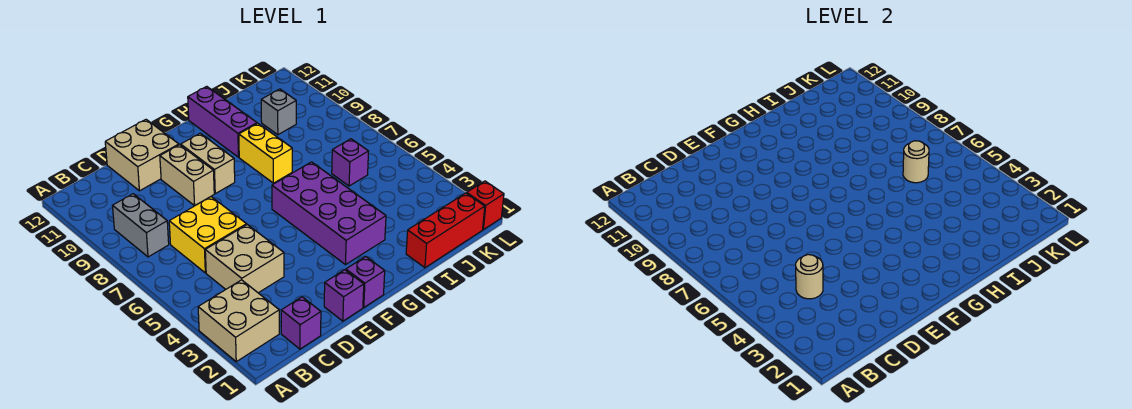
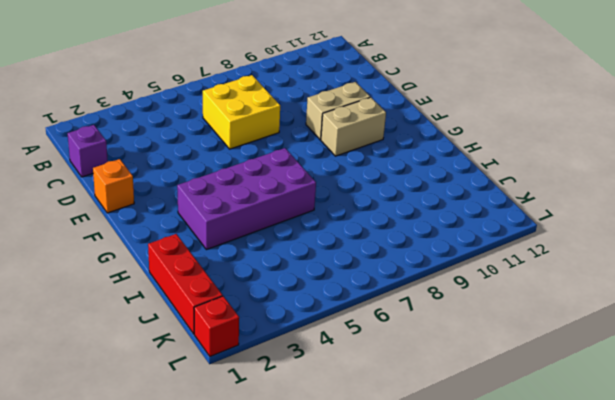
orange 1x1 brick [93,159,134,213] -> purple 1x1 brick [324,270,364,321]
none -> tan 2x2 brick [198,280,279,362]
none -> grey 1x2 brick [113,194,169,257]
none -> tan 2x2 brick [205,225,284,293]

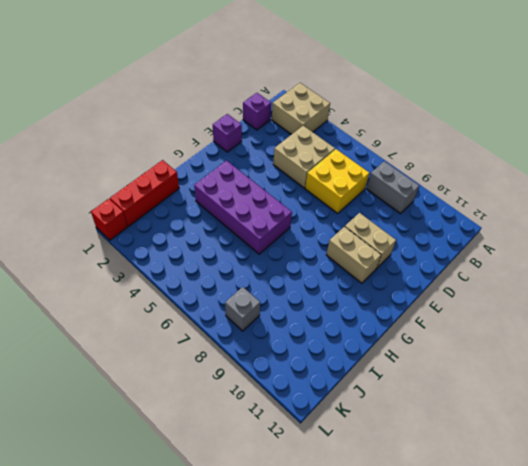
grey 1x1 brick [225,287,260,331] -> grey 1x1 brick moved to [261,89,296,135]
none -> tan 2x2 brick [105,120,179,191]
none -> purple 1x1 brick [346,257,385,307]
none -> yellow 1x2 brick [239,123,292,183]

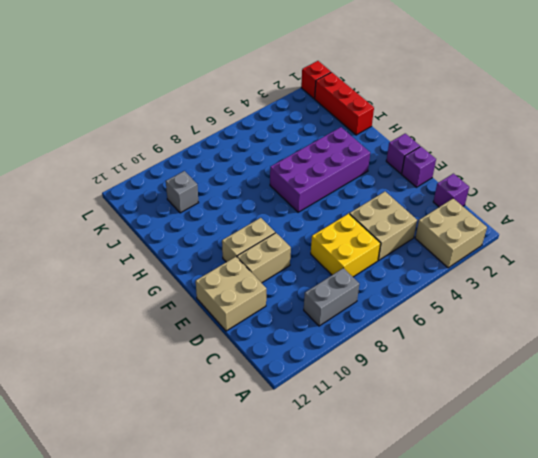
none -> yellow 1x2 brick [239,123,292,183]
none -> purple 1x3 brick [188,86,257,157]
none -> purple 1x1 brick [332,139,369,186]

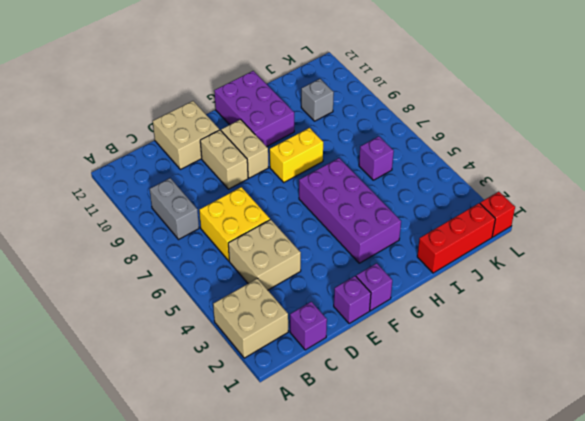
yellow 1x2 brick [270,128,323,182] -> yellow 1x2 brick turned to [239,123,292,183]
purple 2x3 brick [214,71,294,147] -> purple 1x3 brick [188,86,257,157]
none -> tan 1x1 round brick [796,255,823,299]
none -> tan 1x1 round brick [903,141,929,183]

